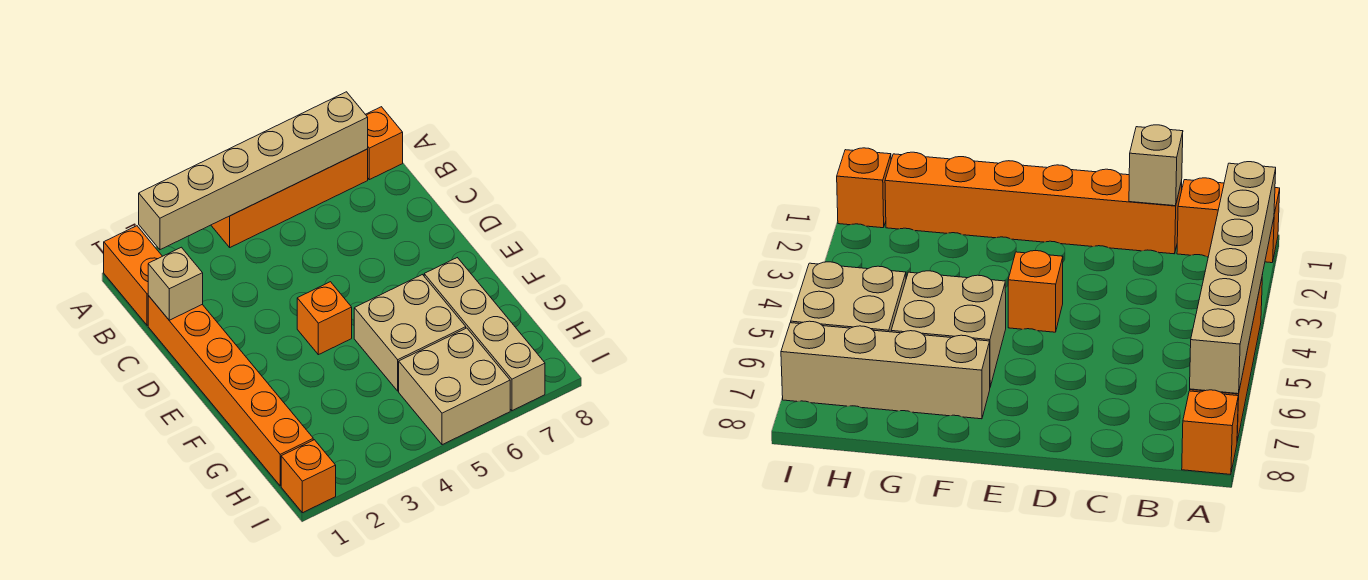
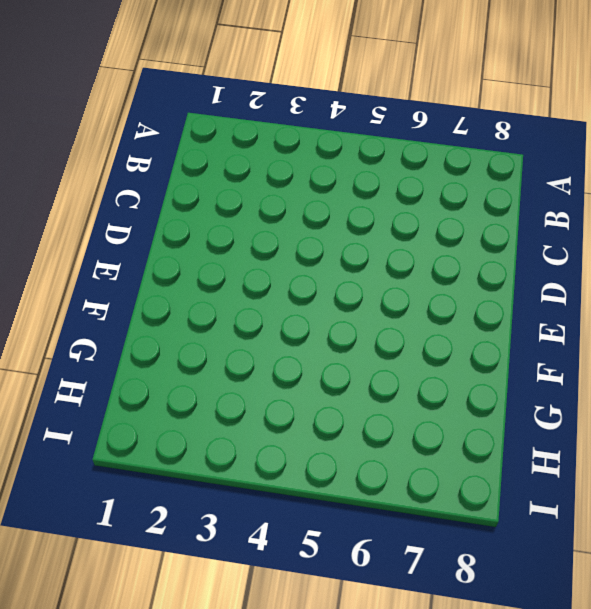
none -> orange 1x2 brick [104,226,162,325]
none -> orange 1x4 brick [211,149,368,247]

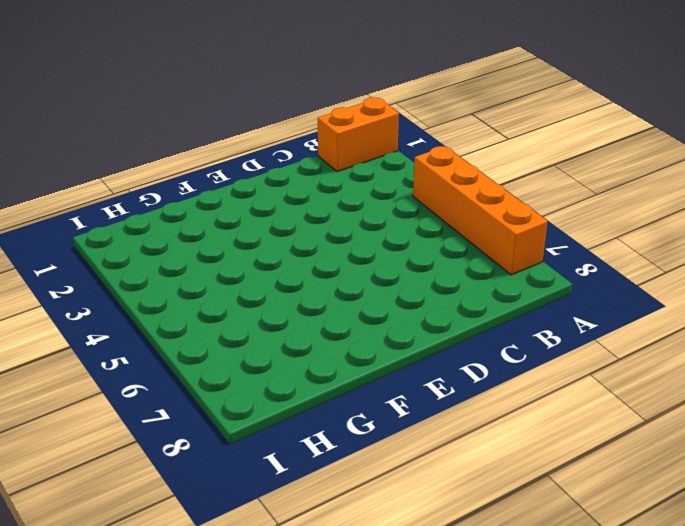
none -> orange 1x1 brick [365,107,403,180]
none -> orange 1x6 brick [148,296,313,486]

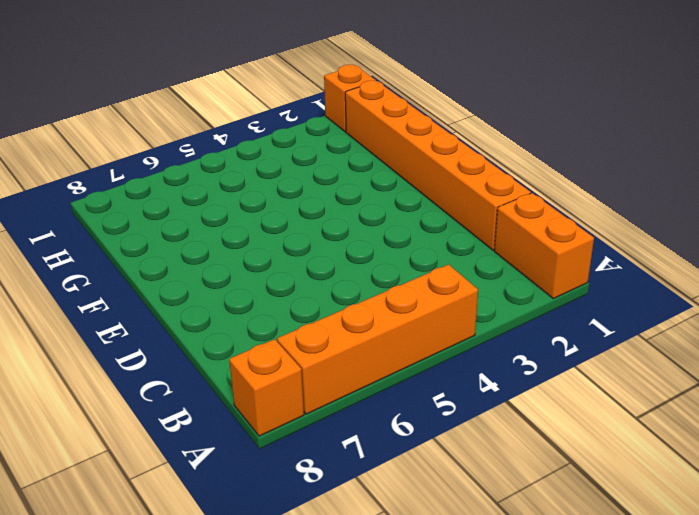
none -> orange 1x1 brick [297,282,352,355]
none -> tan 2x2 brick [354,275,466,391]

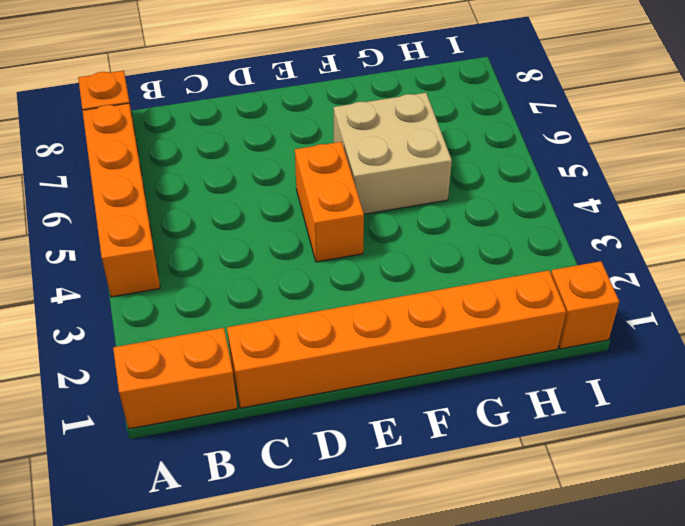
orange 1x2 brick [295,142,364,262] -> orange 1x1 brick [297,282,352,355]
none -> tan 1x4 brick [424,258,545,411]
none -> tan 2x2 brick [399,328,510,445]

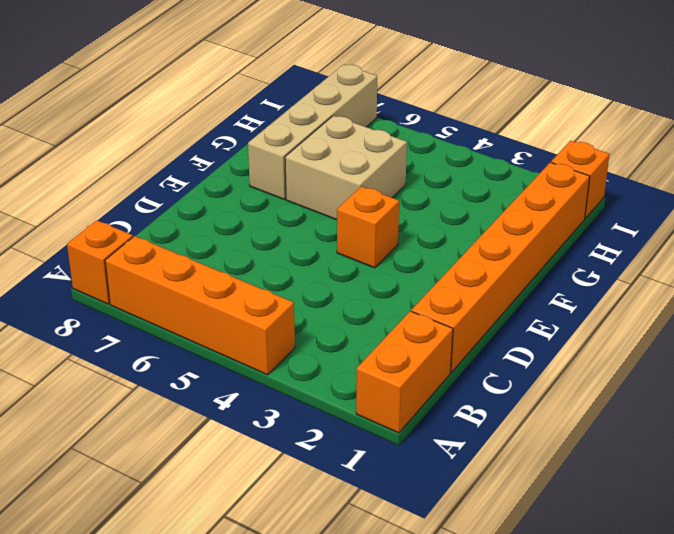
none -> tan 2x2 brick [399,328,510,445]
none -> tan 1x6 brick [139,92,368,250]

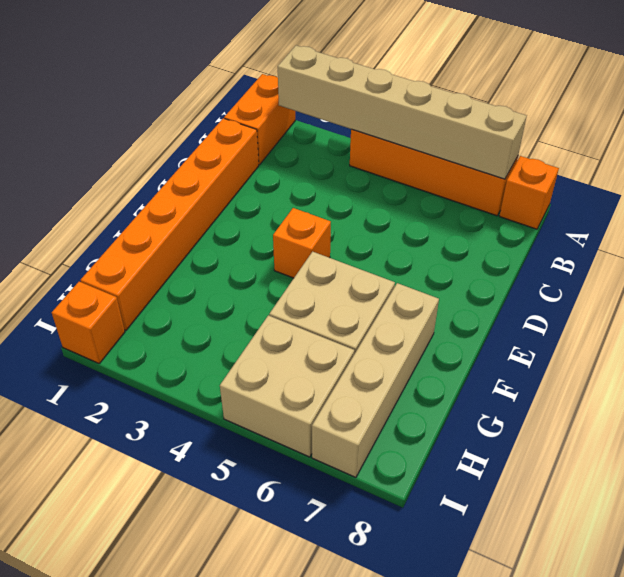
none -> tan 1x1 brick [148,247,203,320]

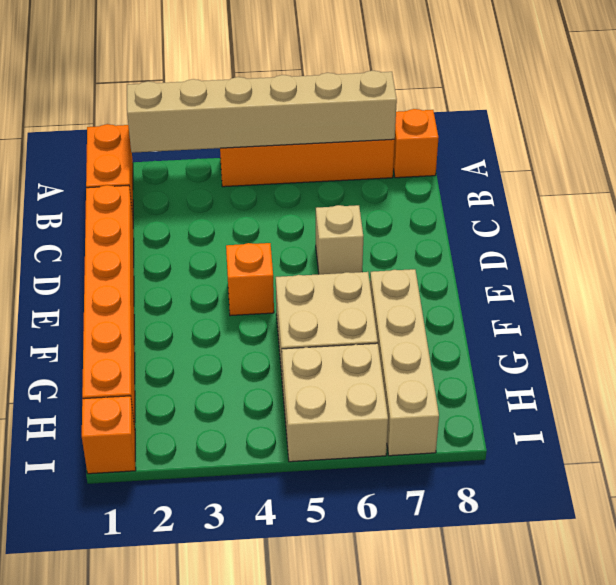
tan 1x1 brick [316,205,363,274] -> tan 1x1 brick moved to [148,247,203,320]

